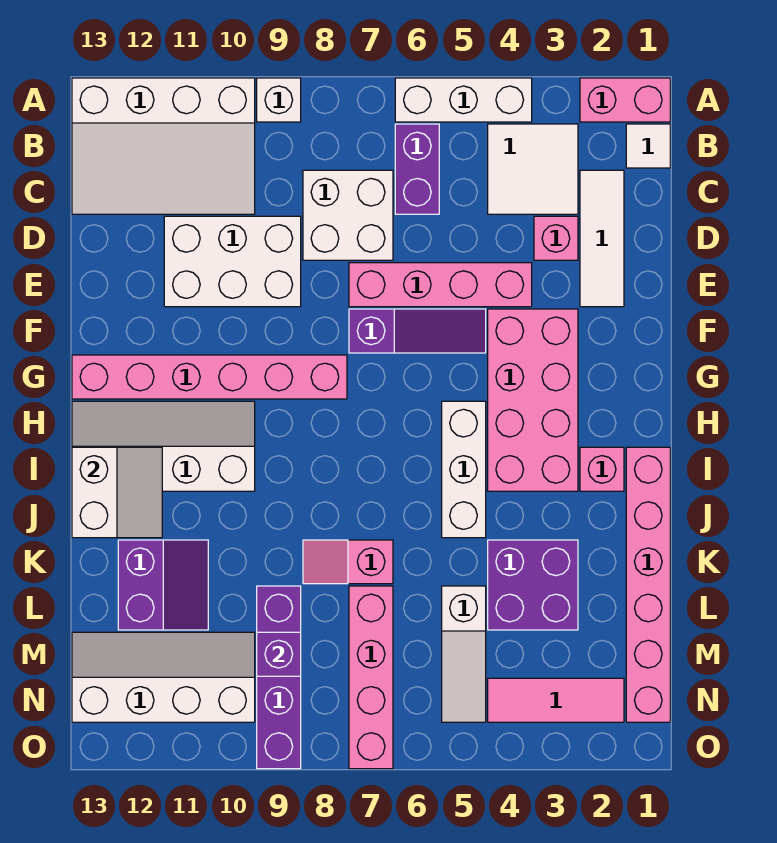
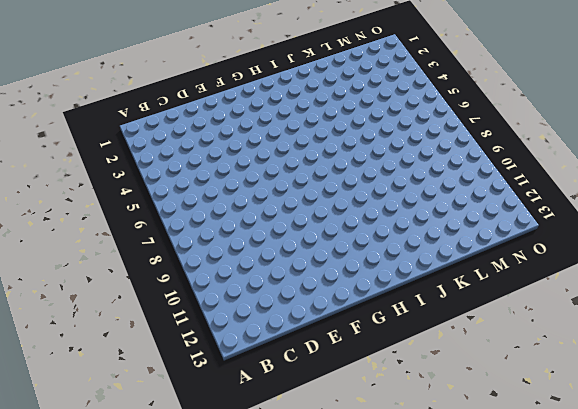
none -> pink 1x2 brick [580,78,670,122]
none -> white 1x3 brick [395,78,532,122]
none -> white 1x1 brick [257,78,301,122]

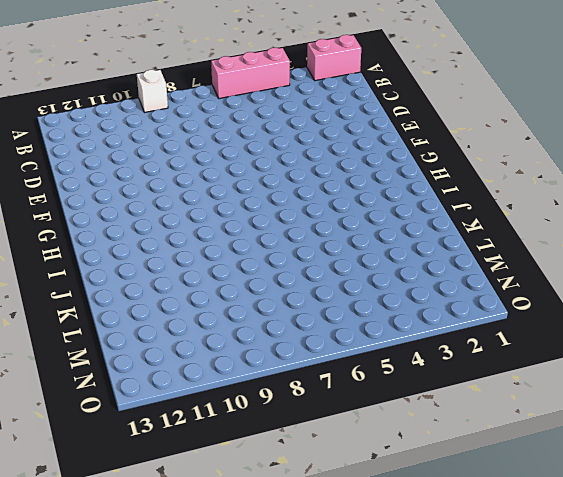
pink 1x3 brick [211,48,290,99] -> white 1x3 brick [395,78,532,122]
none -> white 3x4 slope [72,78,255,214]
none -> white 1x1 tile [626,124,670,168]
none -> white 2x2 tile [488,124,578,214]

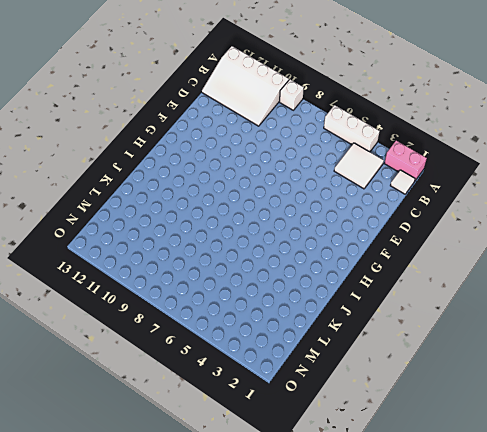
none -> purple 1x2 brick [395,124,439,214]
none -> white 1x3 tile [580,170,624,307]
none -> white 2x2 brick [303,170,393,260]

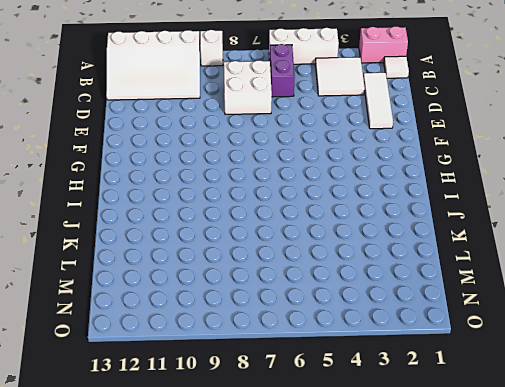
none -> pink 1x1 brick [534,216,578,260]
none -> white 2x3 brick [164,216,301,307]
none -> pink 1x4 brick [349,263,532,307]

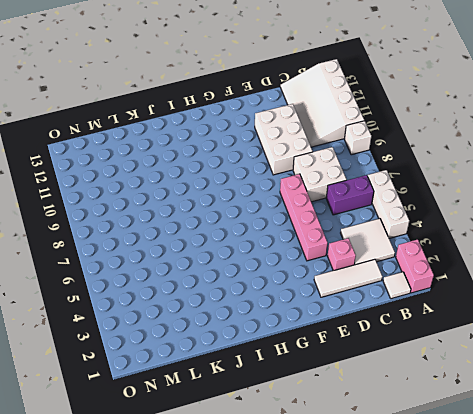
none -> pink 2x4 brick [488,309,578,491]
none -> purple 1x3 slope [349,309,486,353]
none -> pink 1x6 brick [72,355,347,399]

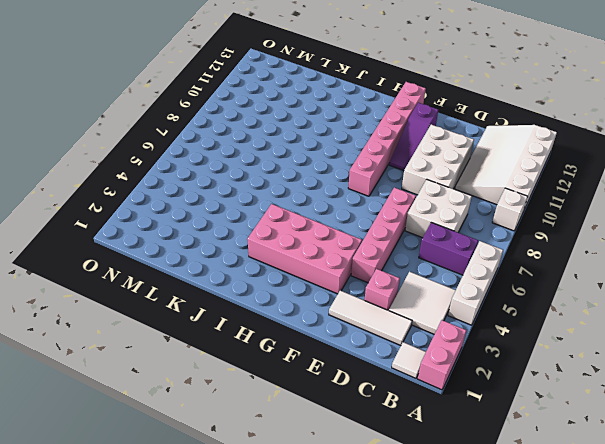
purple 1x3 slope [389,103,438,171] -> purple 1x3 slope moved to [349,309,486,353]
none -> white 1x3 brick [442,401,486,538]
none -> white 2x4 slope [72,401,255,491]
none -> pink 1x6 brick [626,447,670,722]

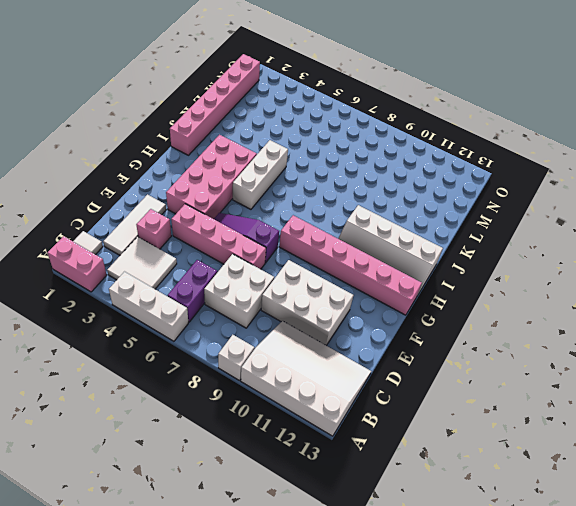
none -> pink 1x1 brick [580,447,624,491]
none -> purple 2x2 brick [488,540,578,630]
none -> pink 1x2 slope [303,540,393,584]

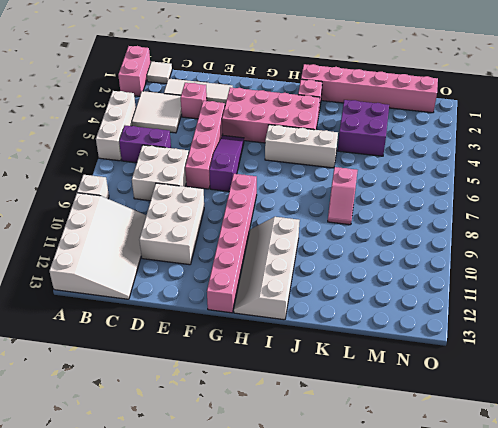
none -> purple 2x2 slope [118,540,208,630]
none -> white 1x3 slope [442,586,486,722]
none -> pink 1x4 brick [349,586,393,769]

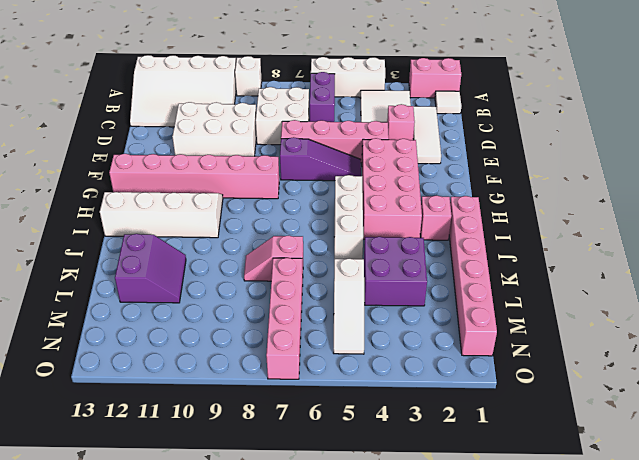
none -> purple 1x4 brick [257,586,301,769]
none -> white 2x4 slope [72,632,255,722]
none -> pink 1x3 tile [488,678,624,722]

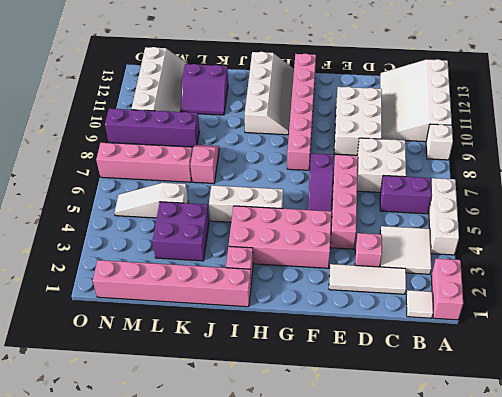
none -> pink 1x3 tile [488,678,624,722]
none -> white 2x2 slope [72,447,162,538]
none -> purple 1x1 brick [257,632,301,676]

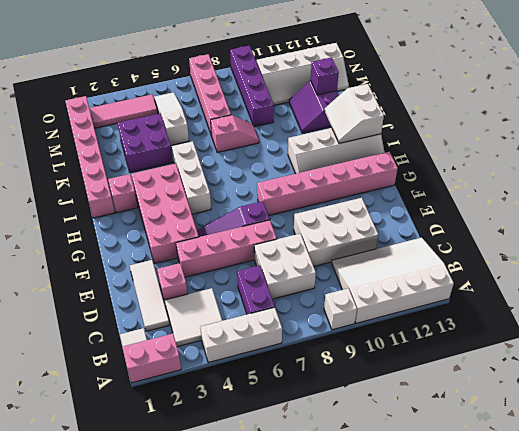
purple 1x1 brick [311,57,339,95] -> purple 1x1 brick moved to [257,632,301,676]

